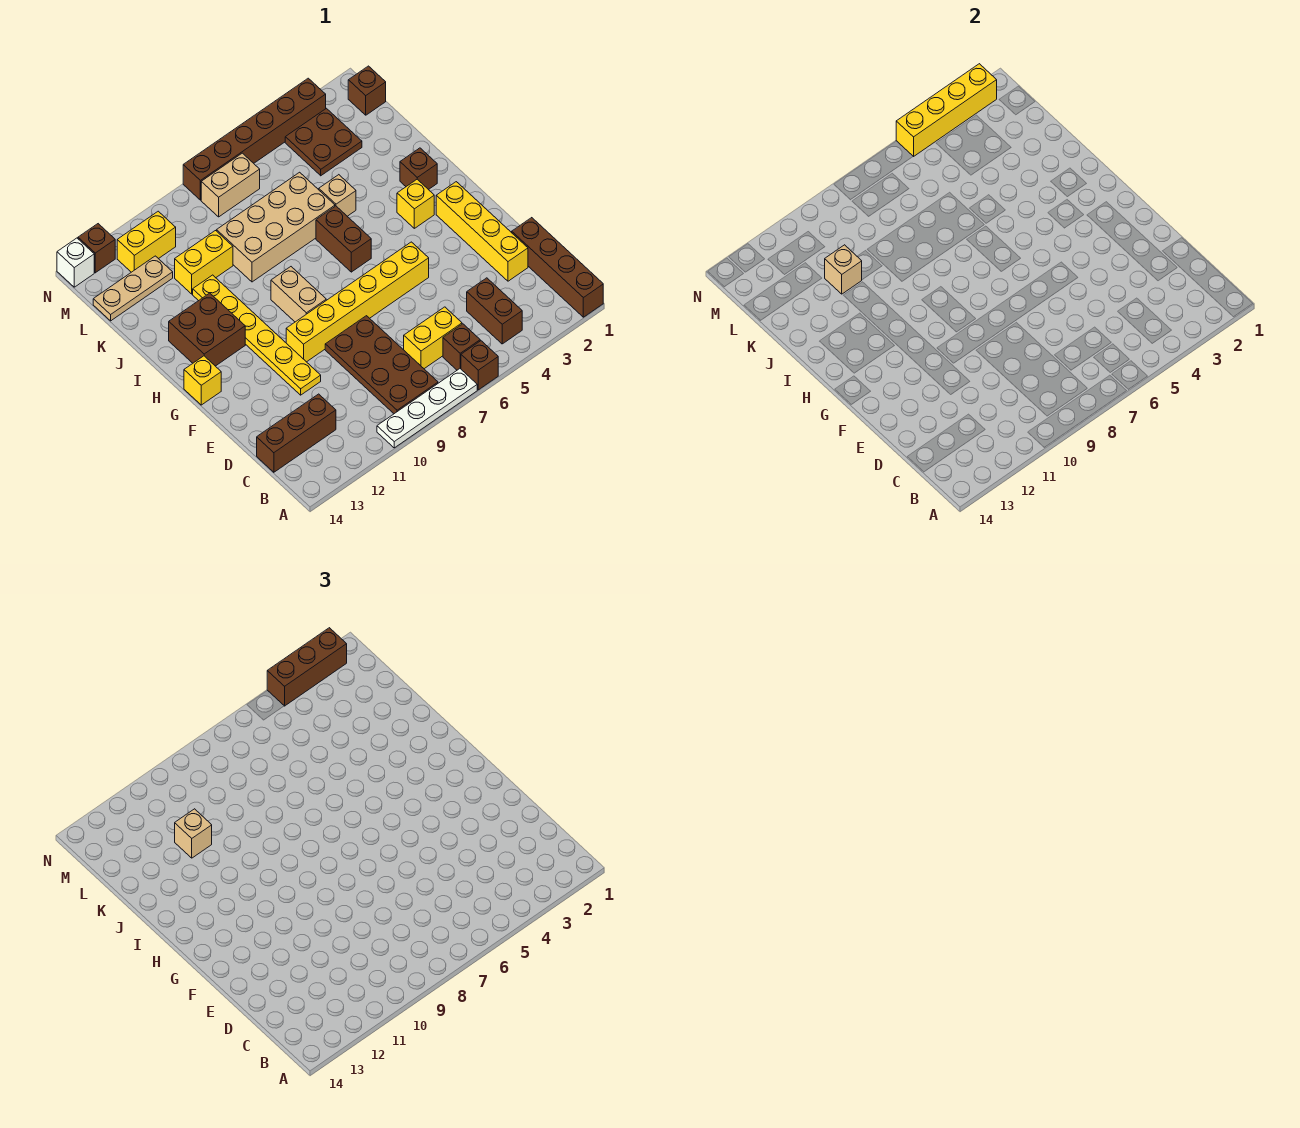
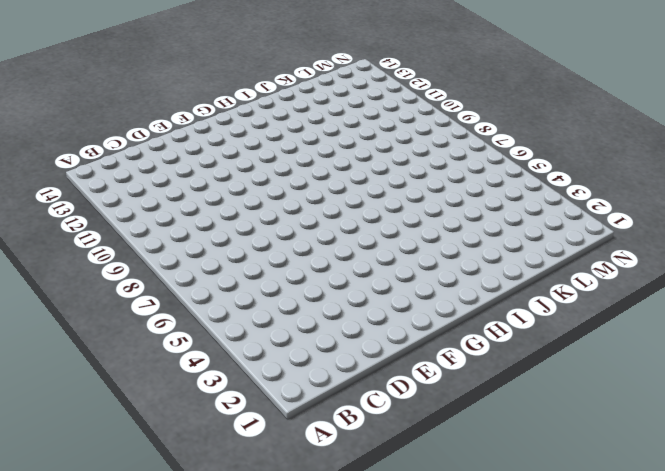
none -> brown 1x4 brick [512,218,603,317]
none -> brown 1x1 brick [461,341,498,390]
none -> white 1x4 plate [377,369,477,448]
none -> brown 1x2 brick [467,278,522,344]

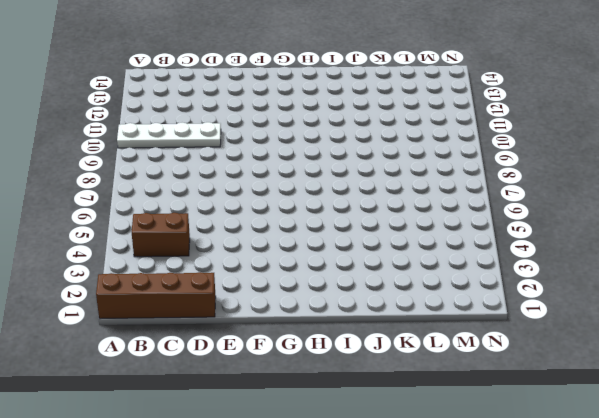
white 1x4 plate [117,122,221,148] -> white 1x4 plate turned to [377,369,477,448]
none -> brown 1x1 brick [461,341,498,390]
none -> brown 1x1 brick [443,324,480,370]
none -> brown 2x4 plate [325,316,438,414]
none -> yellow 1x2 brick [404,307,462,369]

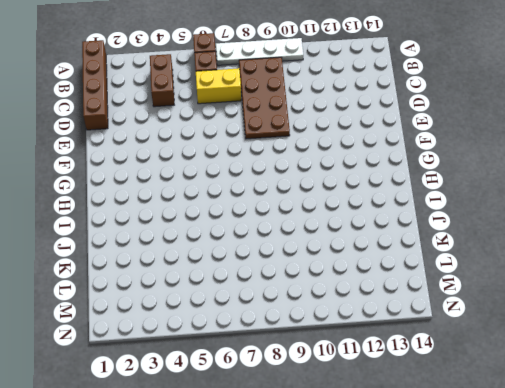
none -> brown 1x3 brick [257,394,336,472]
none -> yellow 1x4 brick [436,182,528,281]
none -> yellow 1x6 plate [193,275,321,395]
none -> yellow 1x6 brick [286,242,429,362]

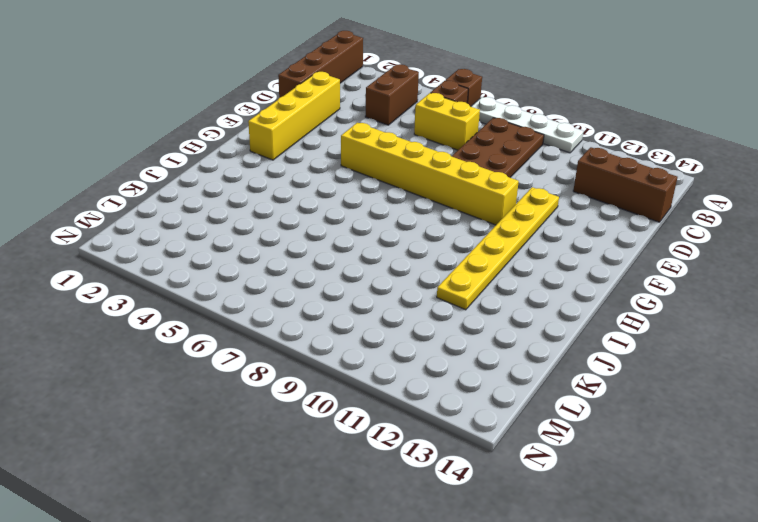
none -> tan 1x2 brick [271,267,326,322]
none -> yellow 1x1 brick [184,356,221,405]
none -> yellow 1x1 brick [397,179,434,228]
none -> brown 1x2 brick [316,206,371,272]

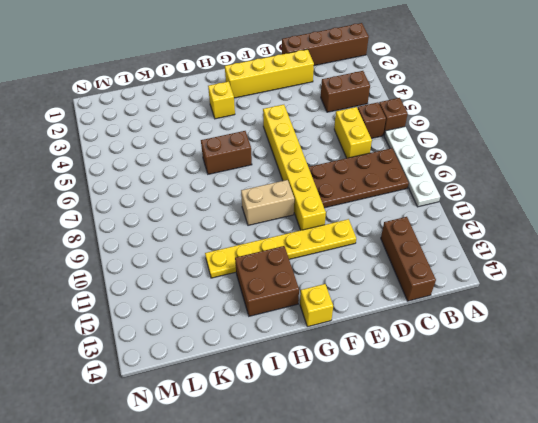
none -> brown 1x1 brick [400,148,437,190]
none -> tan 1x1 brick [319,175,356,216]
none -> tan 2x4 brick [217,172,335,282]
none -> yellow 1x2 brick [175,231,233,294]

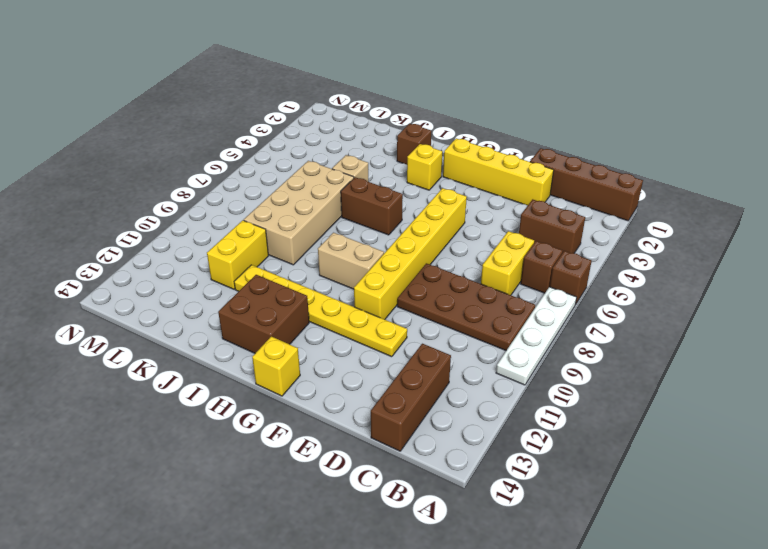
none -> brown 2x2 plate [285,108,362,176]
none -> tan 1x3 plate [93,256,173,321]
none -> brown 1x1 brick [348,66,386,115]
none -> tan 1x2 brick [201,153,260,217]

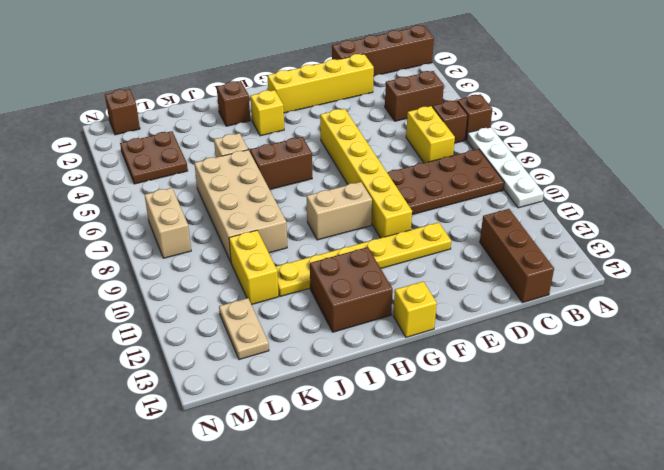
tan 1x2 plate [219,298,269,360] -> tan 1x3 plate [93,256,173,321]
none -> yellow 1x2 brick [117,211,176,272]
none -> brown 1x6 brick [183,78,326,200]
none -> brown 1x1 brick [78,224,115,273]
none -> white 1x1 brick [57,238,94,287]

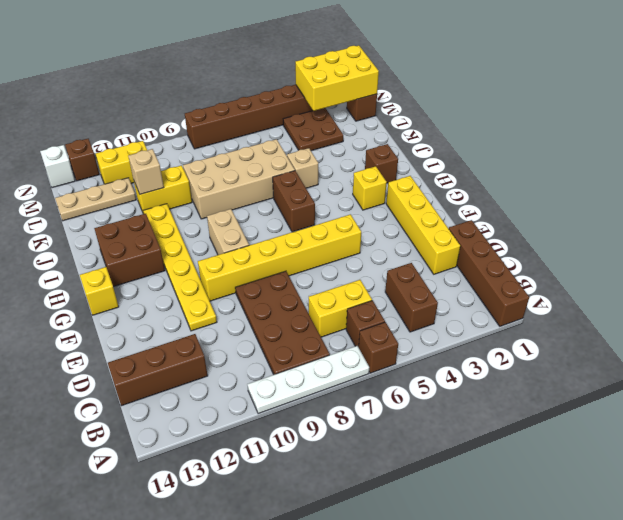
yellow 2x3 brick [295,45,379,111] -> yellow 1x4 brick [896,64,997,157]
none -> tan 1x2 brick [201,153,260,217]
none -> tan 1x1 brick [175,809,212,858]
none -> brown 1x3 brick [267,628,347,706]

